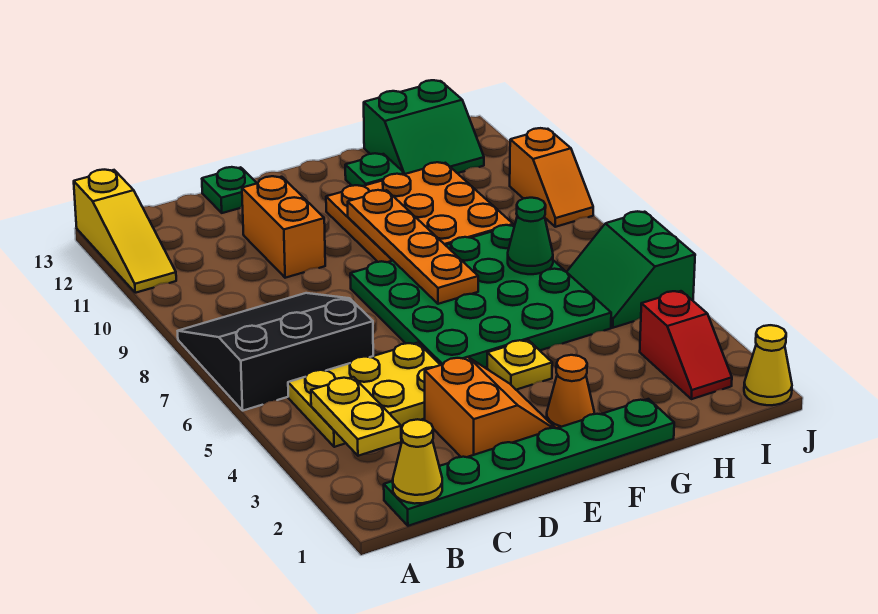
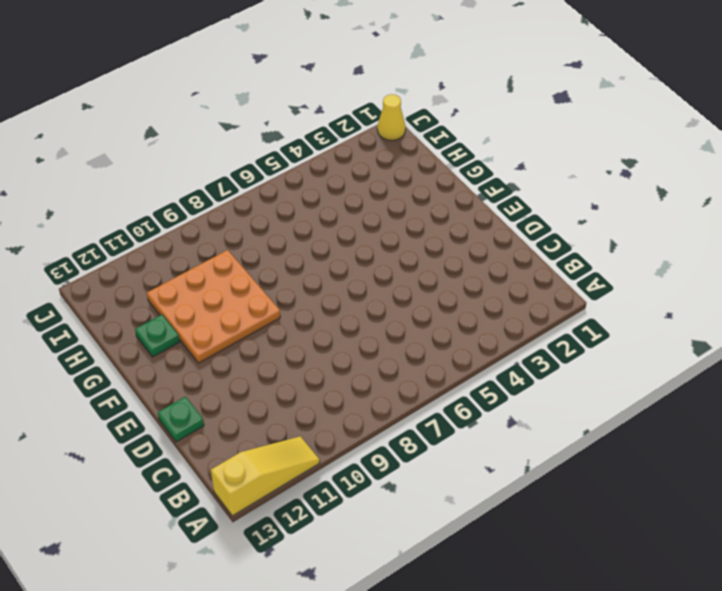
none -> black 3x3 slope [178,293,373,411]
none -> green 1x6 plate [384,399,674,526]
none -> yellow 2x3 plate [288,343,440,447]

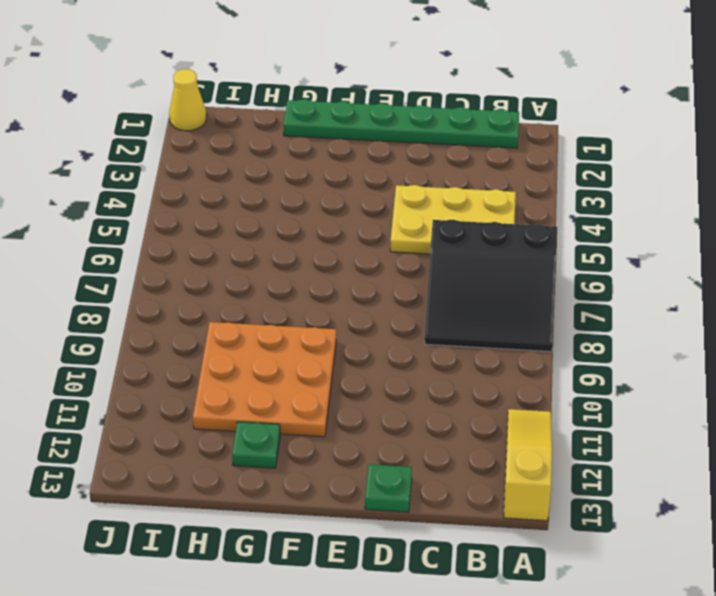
none -> orange 2x2 slope [425,357,555,457]
none -> orange 1x2 brick [242,176,325,278]
none -> green 4x4 plate [350,225,611,367]

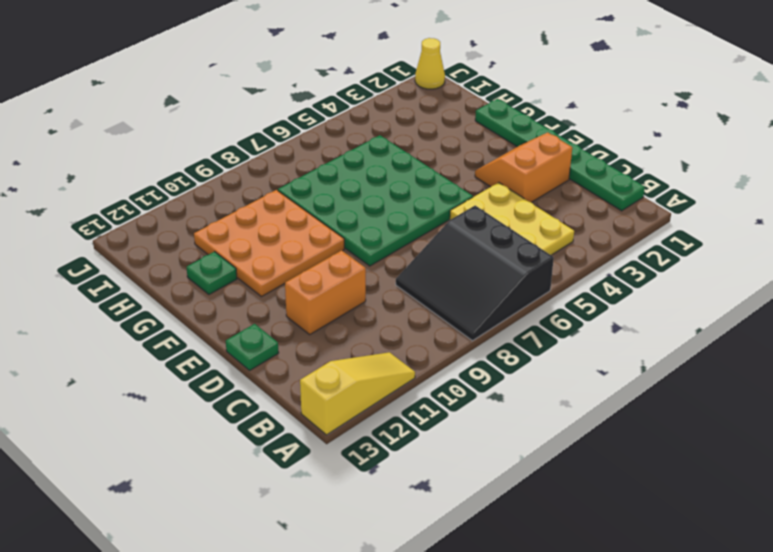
none -> orange 1x1 cone [547,355,594,428]
none -> yellow 1x1 plate [487,340,552,390]
none -> green 2x2 slope [364,80,484,174]

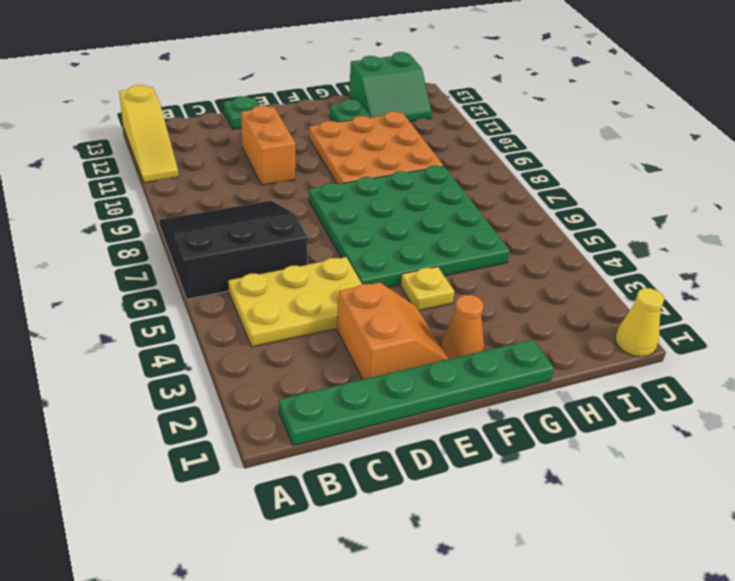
none -> red 1x2 slope [640,291,732,399]
none -> green 2x2 slope [567,211,695,328]
none -> orange 1x2 slope [510,128,593,227]

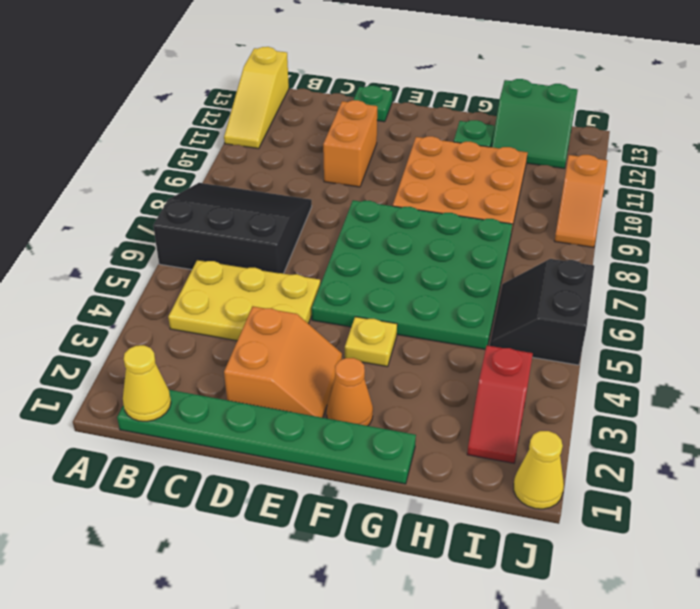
black 2x2 slope [490,259,594,365] -> green 2x2 slope [567,211,695,328]
none -> yellow 1x2 plate [311,377,401,456]
none -> orange 1x4 plate [348,190,478,304]
none -> green 1x1 cone [508,198,553,274]

